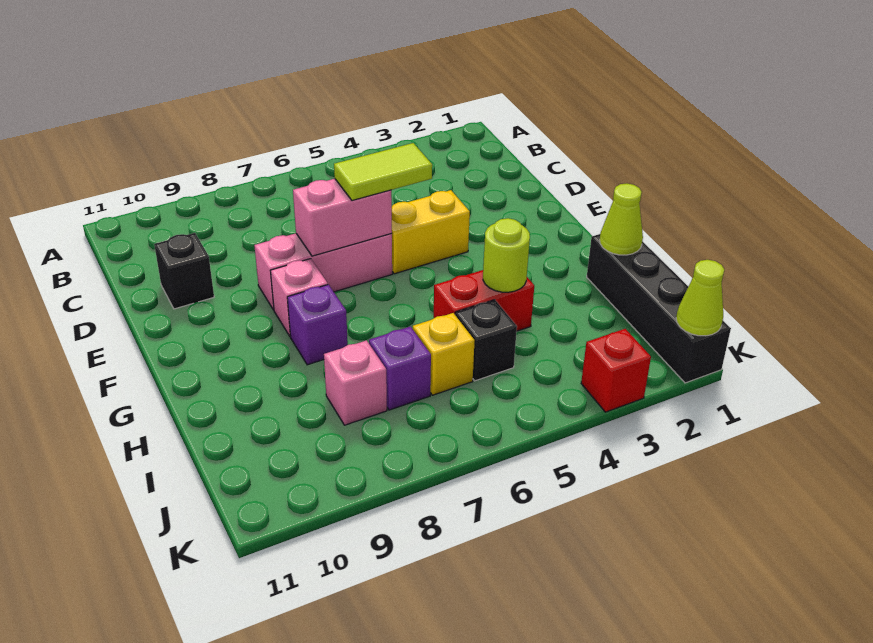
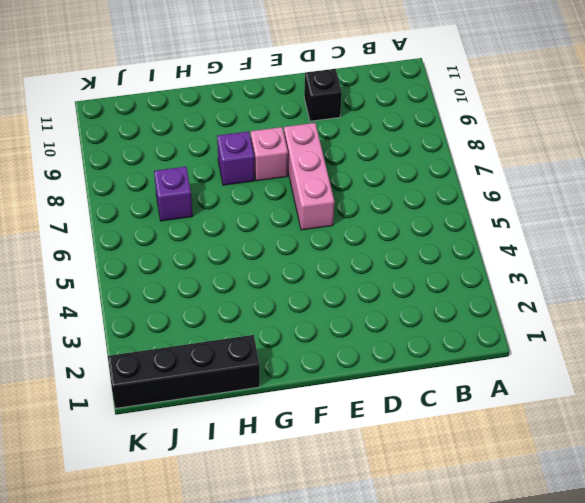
none -> yellow 1x2 brick [392,190,470,274]
none -> red 1x2 brick [434,270,534,331]
none -> black 1x1 brick [455,300,517,381]

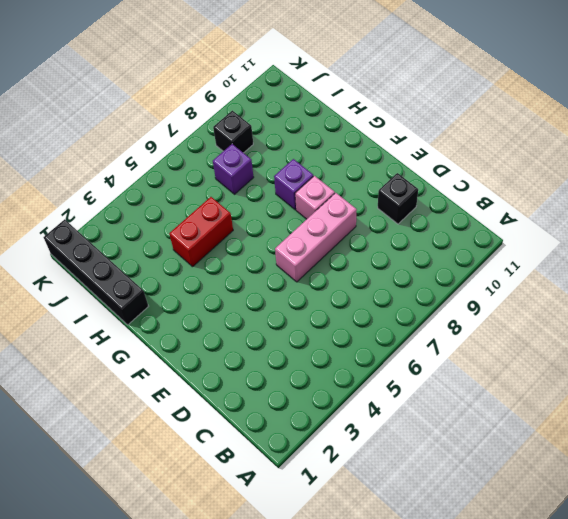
black 1x1 brick [213,111,253,153] -> black 1x1 brick moved to [455,300,517,381]
none -> yellow 1x2 brick [392,190,470,274]
none -> yellow 1x1 brick [413,313,475,395]
none -> pink 1x1 brick [324,340,387,425]

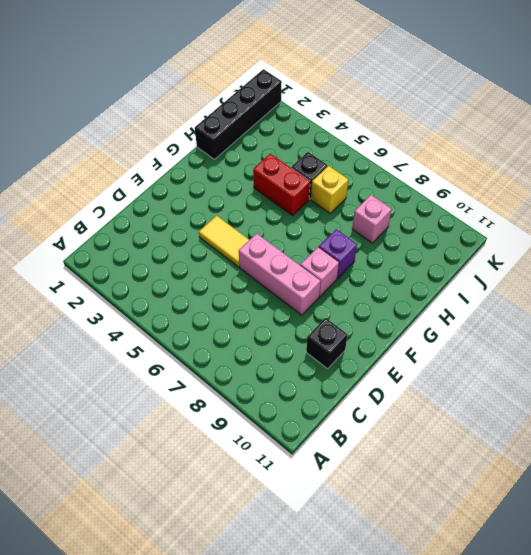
yellow 1x2 tile [199,216,249,267] -> yellow 1x2 brick [392,190,470,274]
none -> purple 1x1 brick [369,326,431,410]
none -> red 1x1 brick [581,329,651,412]
none -> pink 1x2 brick [293,179,392,256]

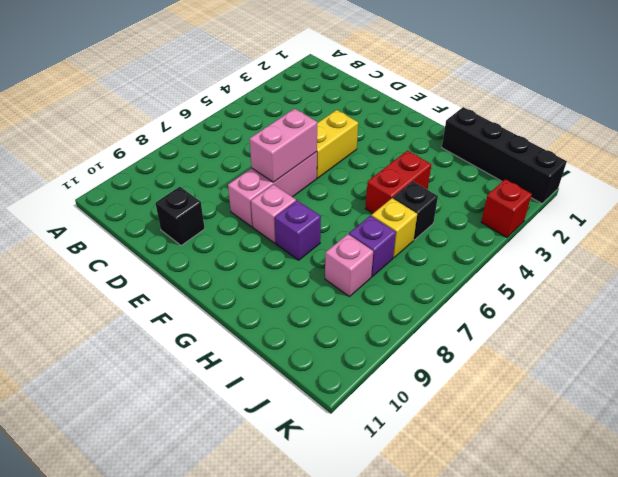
none -> lime 1x1 cone [600,183,643,255]
none -> lime 1x1 round brick [483,218,530,292]
none -> lime 1x1 cone [676,260,724,336]

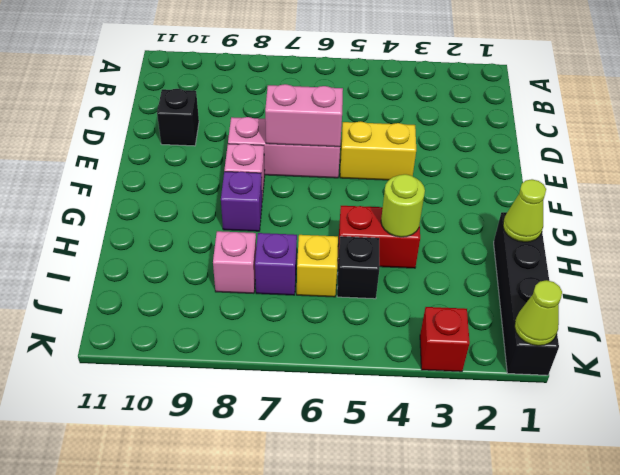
none -> lime 1x2 tile [334,143,432,201]

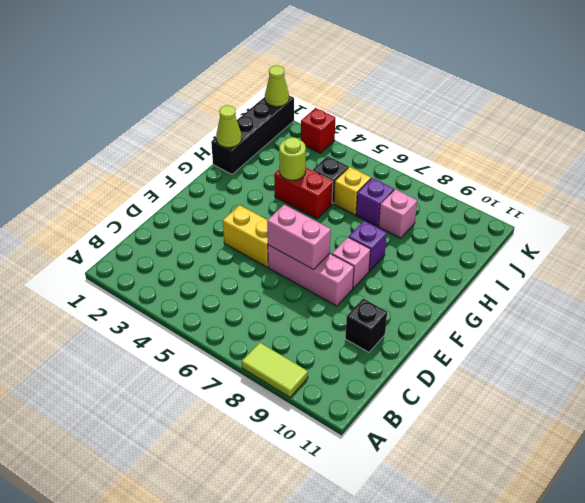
lime 1x2 tile [242,343,308,397] -> lime 1x2 tile moved to [334,143,432,201]

